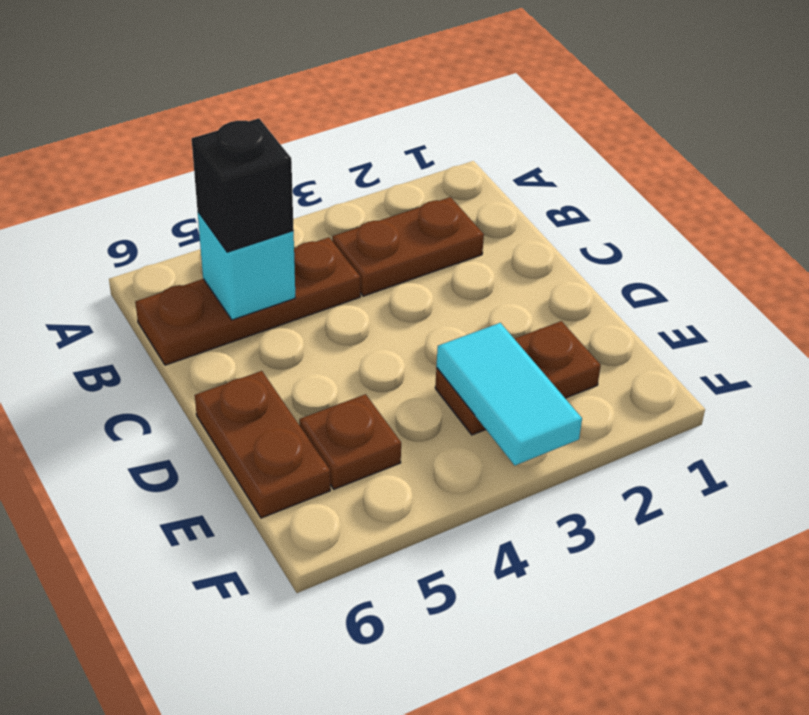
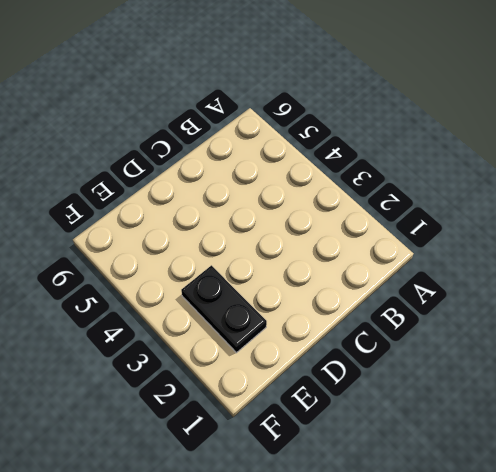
black 1x2 plate [181,265,267,353] -> brown 1x2 plate [435,321,601,435]
none -> brown 1x2 plate [332,197,484,296]
none -> brown 1x3 plate [135,237,360,365]

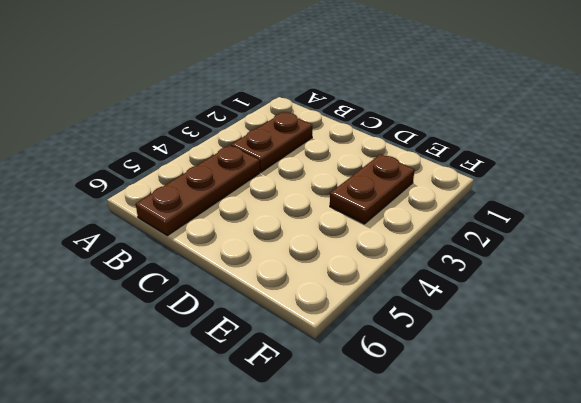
none -> brown 1x2 plate [195,371,330,518]
none -> brown 1x1 plate [299,394,401,489]

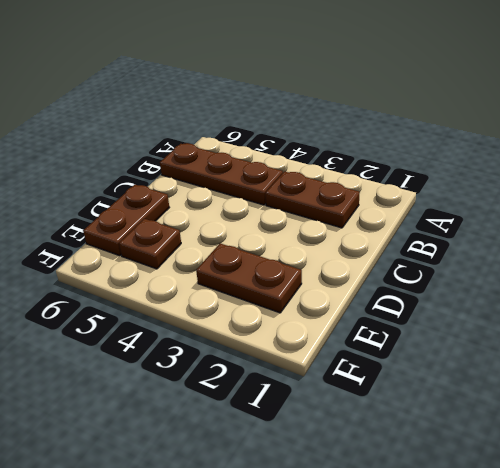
none -> cyan 1x1 brick [198,212,295,320]
none -> cyan 1x2 tile [436,323,582,465]

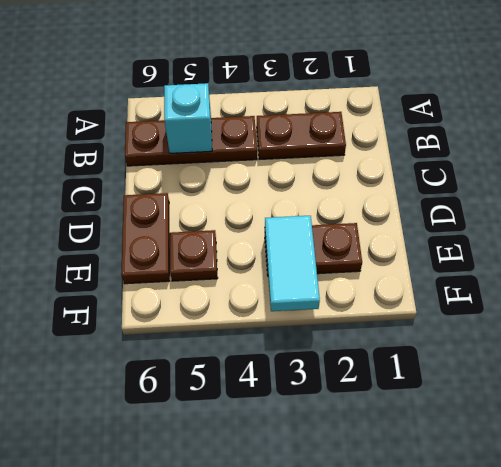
none -> black 1x1 brick [192,118,294,252]

